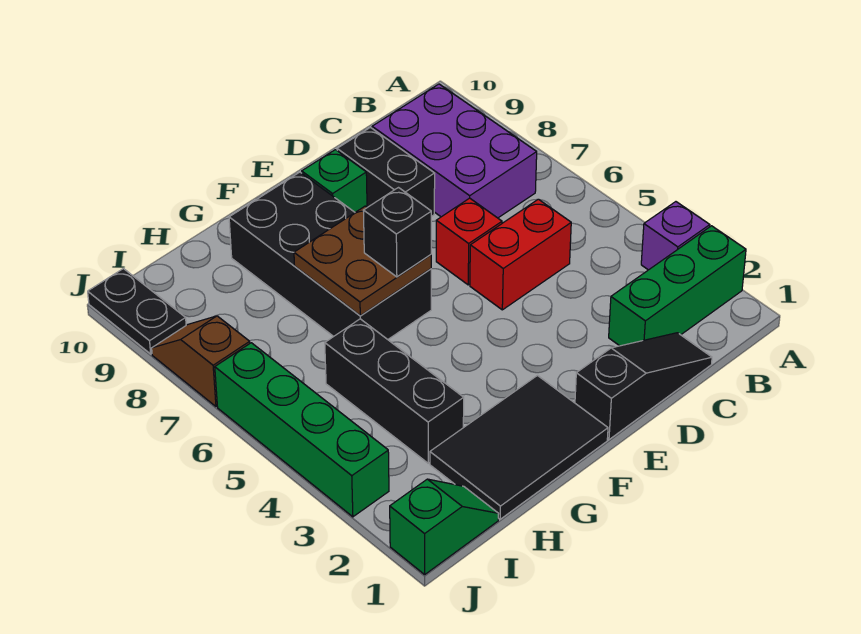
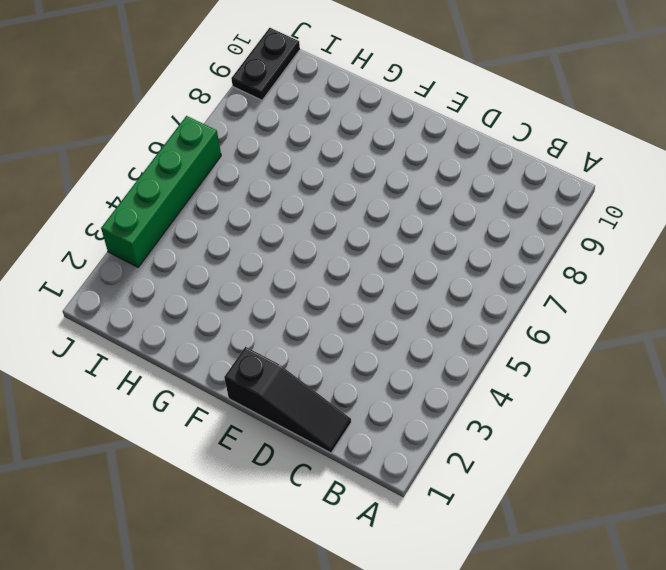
none -> green 1x3 brick [609,226,746,346]
none -> purple 1x1 brick [641,202,710,270]
none -> purple 2x3 brick [372,84,537,218]

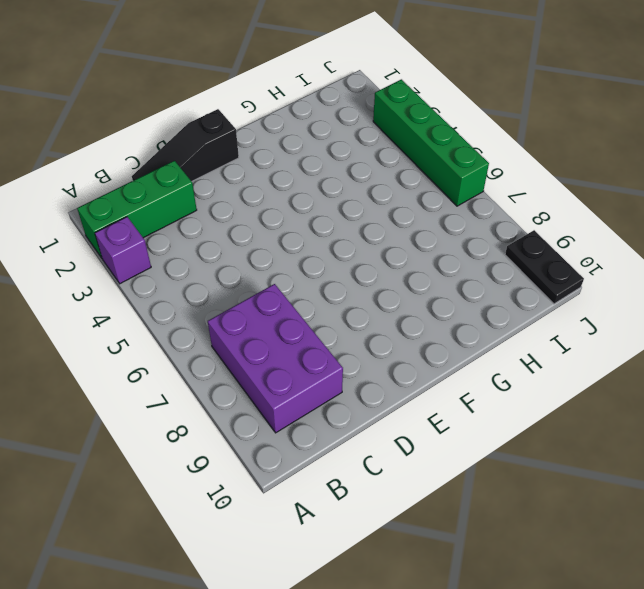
none -> red 1x2 brick [470,199,571,310]
none -> red 1x1 brick [436,198,502,285]
none -> black 1x2 brick [337,128,435,216]

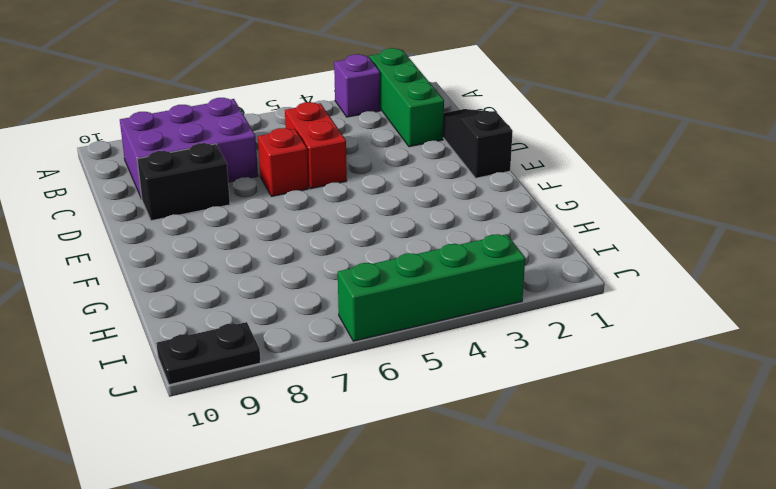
none -> green 1x1 brick [302,150,367,212]
none -> black 2x3 tile [430,376,608,519]
none -> black 2x4 brick [229,172,431,339]

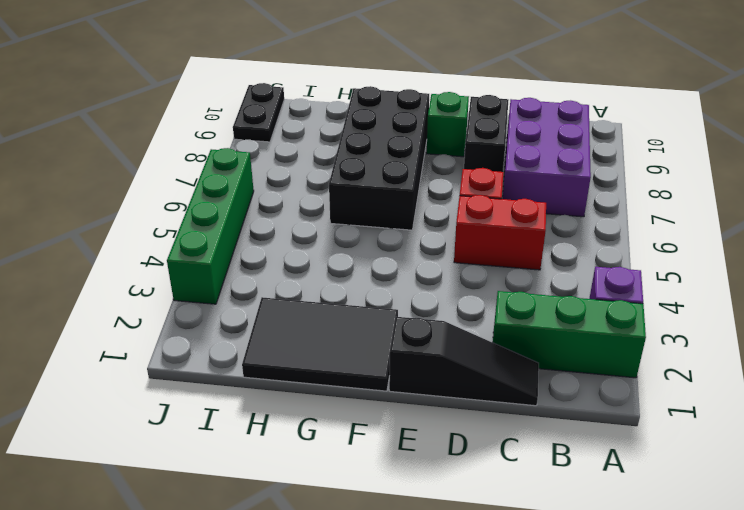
none -> black 1x3 brick [325,319,464,463]
none -> green 1x2 slope [390,479,499,574]
none -> brown 1x2 slope [152,316,250,407]

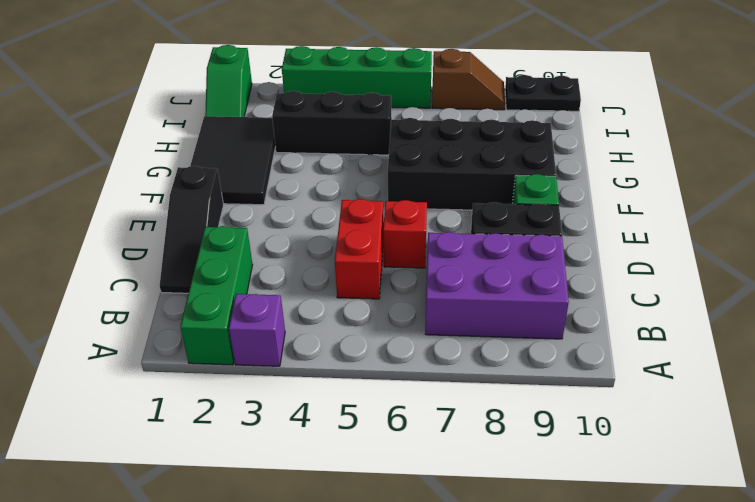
none -> brown 2x2 plate [294,206,431,316]
none -> black 1x1 brick [363,188,431,277]

